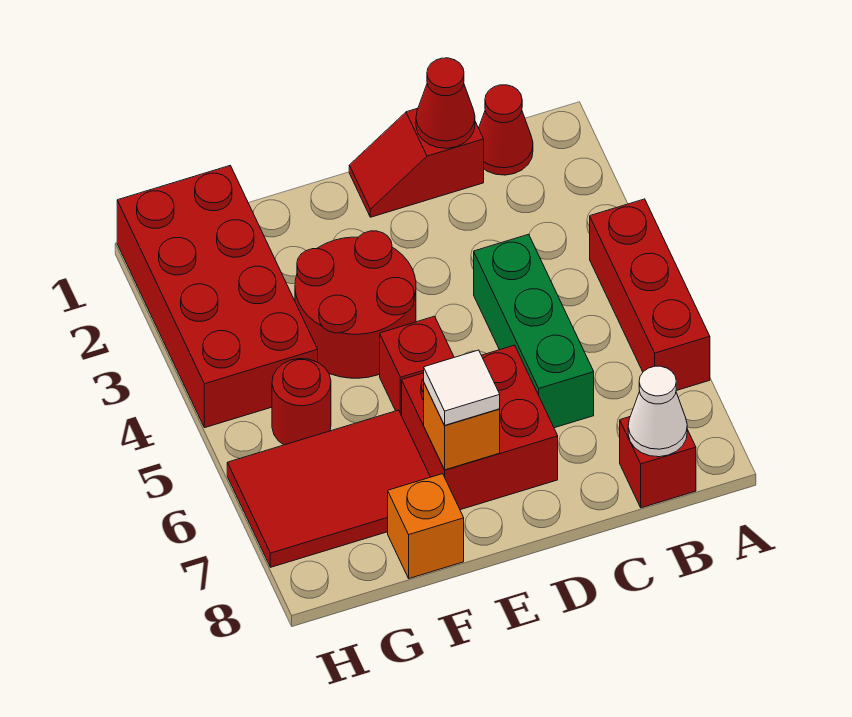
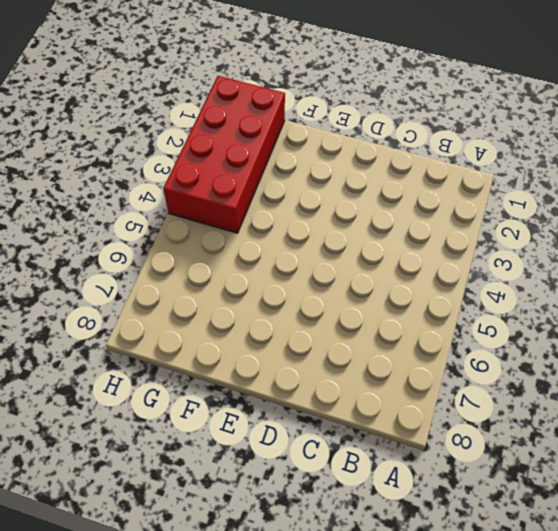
none -> red 1x3 brick [590,199,710,391]
none -> red 1x1 cone [479,85,533,175]
none -> red 1x1 brick [620,417,696,508]

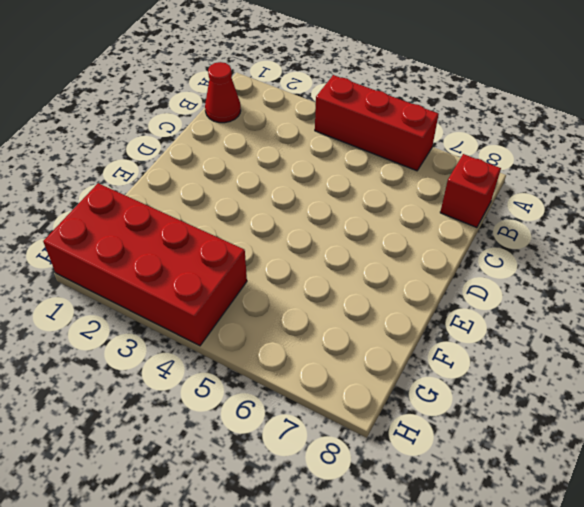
none -> red 1x2 slope [349,108,484,217]
none -> green 1x3 brick [474,234,594,428]
none -> red 2x2 brick [402,345,558,510]

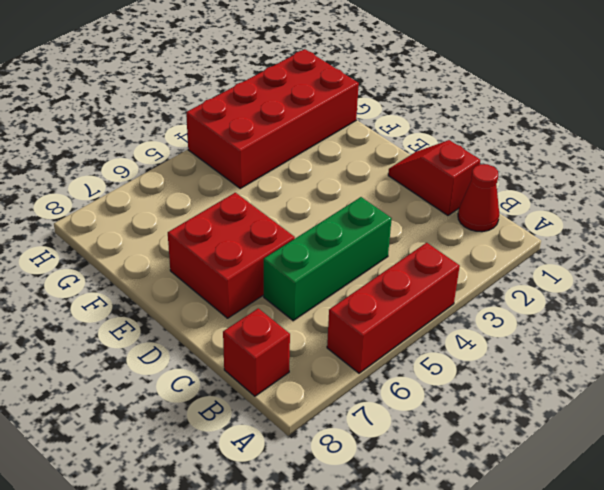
none -> red 2x2 round brick [295,231,416,378]
none -> red 1x1 brick [380,316,454,416]
none -> red 2x3 tile [227,410,430,567]

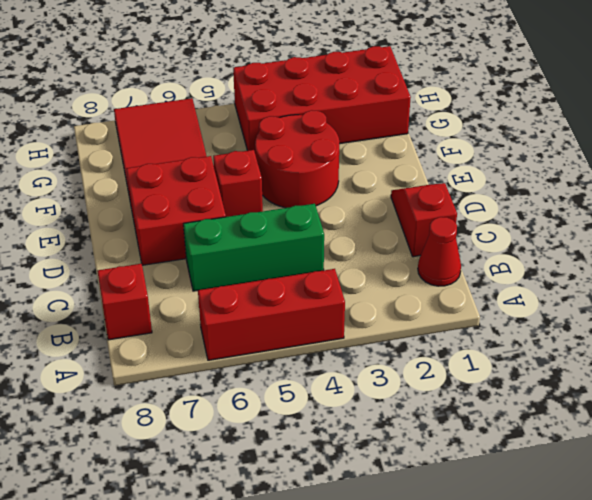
none -> orange 1x1 brick [388,474,464,578]
none -> red 1x1 round brick [272,359,331,445]
none -> white 1x1 cone [628,366,687,457]

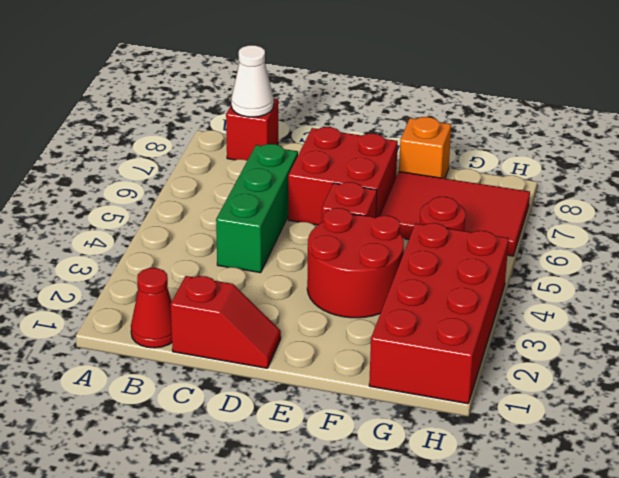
none -> red 1x3 brick [590,199,710,391]
none -> red 1x1 cone [416,58,475,148]
none -> orange 1x1 brick [424,384,500,470]

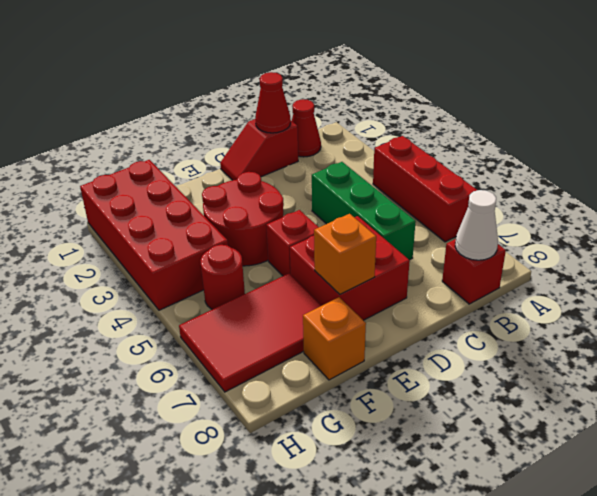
none -> white 1x1 tile [424,350,500,425]

